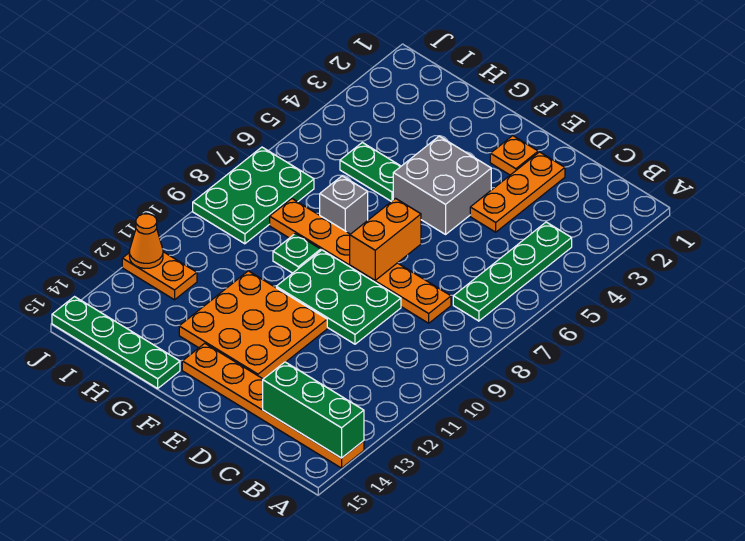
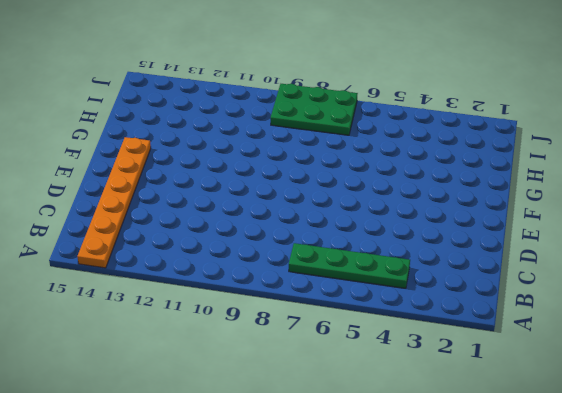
none -> orange 1x6 plate [270,199,451,323]
none -> orange 1x3 plate [470,152,565,232]
none -> green 2x3 plate [276,250,401,344]

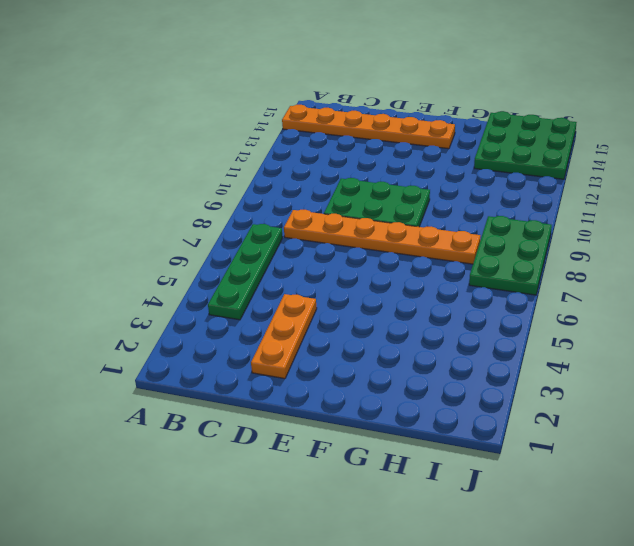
green 3x3 plate [474,111,577,179] -> green 1x4 plate [52,297,180,388]
none -> orange 1x1 plate [490,136,538,175]
none -> grey 2x2 brick [393,136,491,234]
none -> orange 3x3 plate [179,271,327,379]

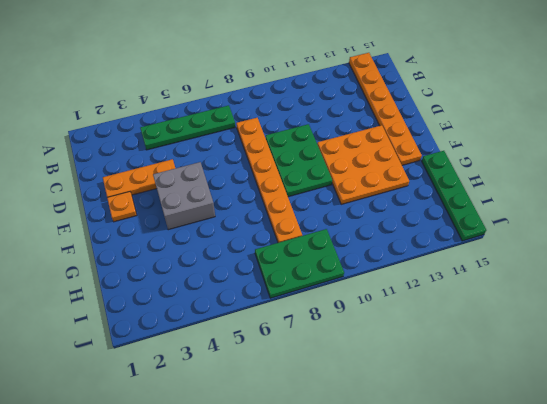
none -> green 1x2 plate [340,143,401,202]
none -> grey 1x1 brick [320,176,368,234]
none -> green 1x1 plate [273,234,321,273]

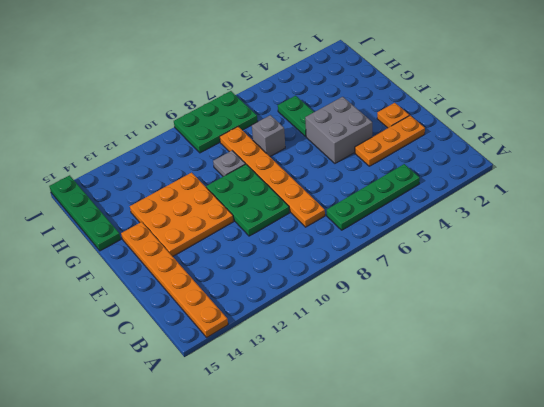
grey 1x1 plate [213,151,245,177] -> green 1x1 plate [273,234,321,273]
none -> orange 1x2 plate [122,252,197,300]
none -> green 1x3 brick [263,362,364,458]
none -> orange 1x2 brick [350,198,421,280]

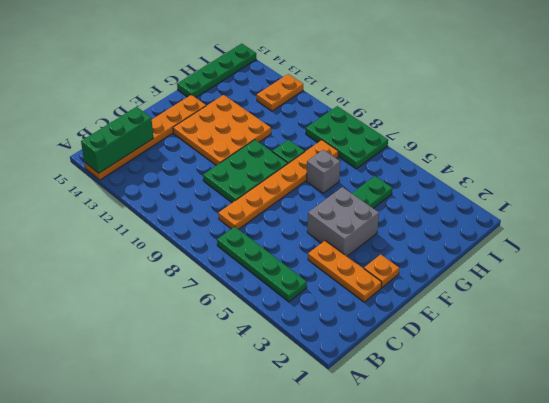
none -> orange 1x2 brick [350,198,421,280]
none -> orange 1x1 cone [129,214,163,268]

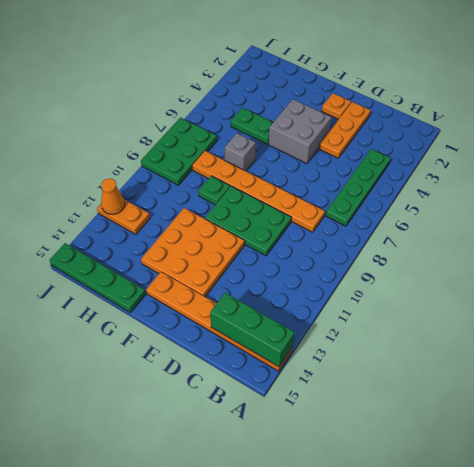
none -> orange 1x2 brick [350,198,421,280]

